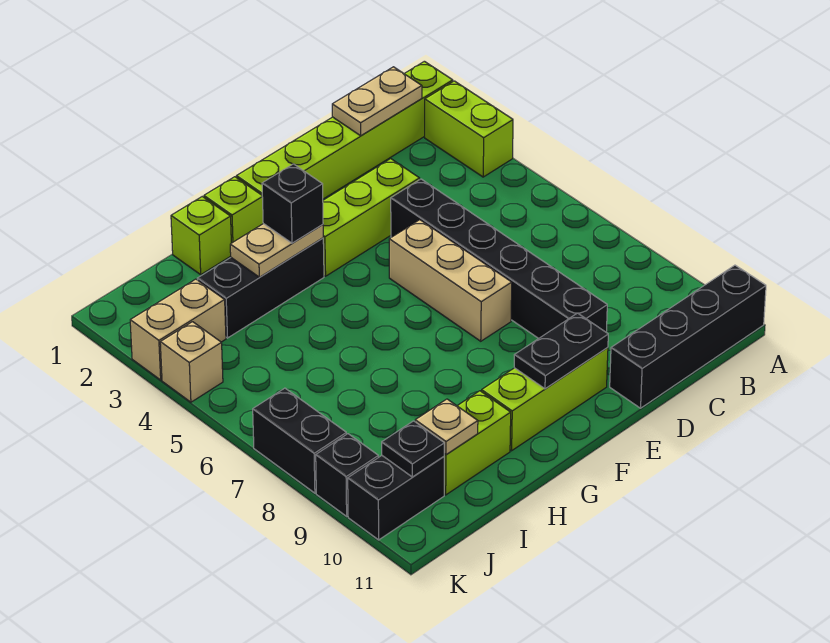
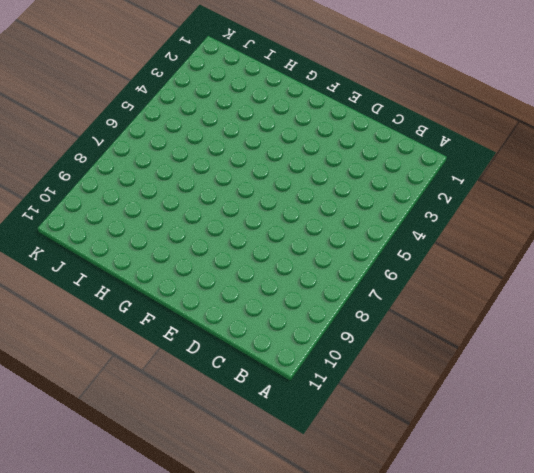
none -> lime 1x6 brick [236,61,453,199]
none -> lime 1x2 brick [425,81,513,177]
none -> black 1x4 brick [610,265,766,408]

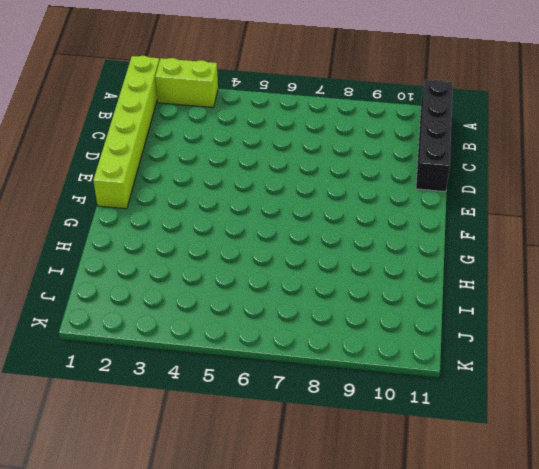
none -> lime 1x3 brick [323,159,420,276]
none -> black 1x6 brick [391,179,607,338]
none -> tan 1x3 brick [389,220,512,341]

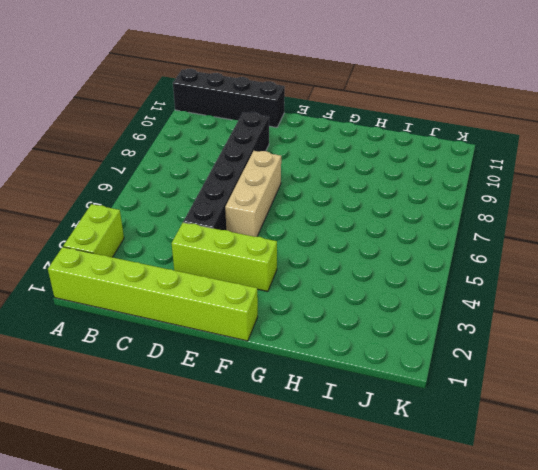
none -> lime 1x3 brick [482,348,608,451]
none -> lime 1x1 brick [204,177,263,243]
none -> black 1x3 brick [197,238,324,338]

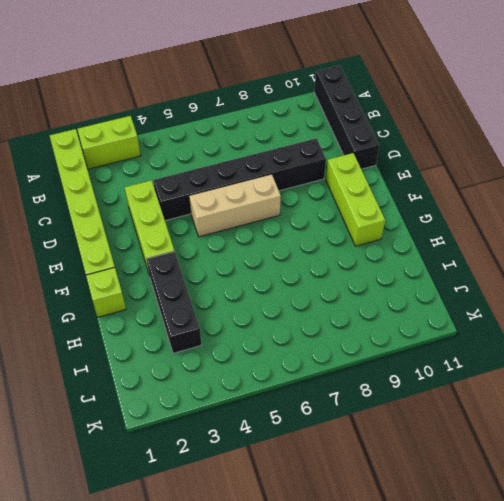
none -> lime 1x1 brick [171,197,231,275]
none -> lime 1x2 brick [444,391,511,495]
none -> tan 1x2 brick [130,279,226,380]

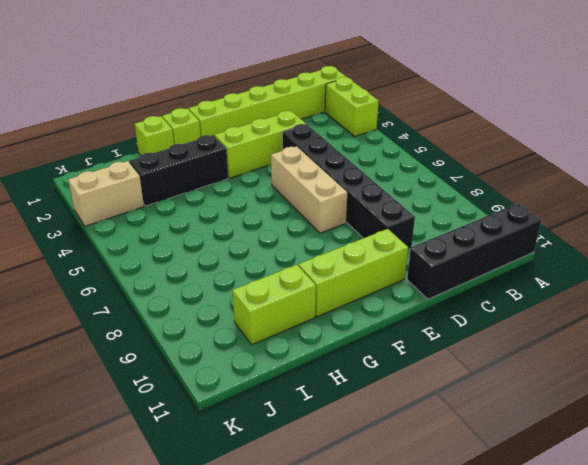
none -> black 1x2 brick [348,456,444,540]
none -> tan 1x1 brick [160,322,223,402]
none -> black 1x2 brick [253,388,346,493]

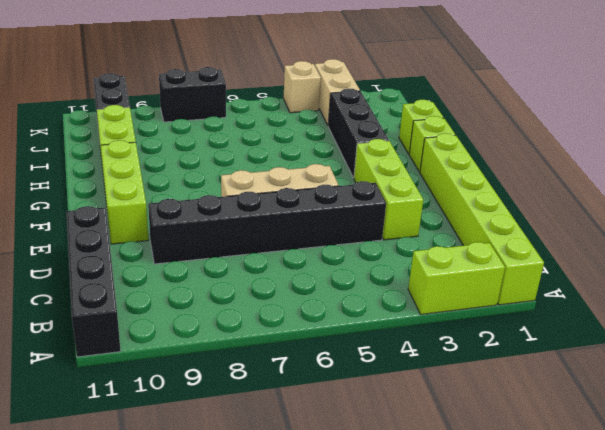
none -> black 1x1 brick [316,434,378,516]
none -> tan 1x2 plate [332,67,422,136]
none -> black 1x2 plate [514,313,608,389]

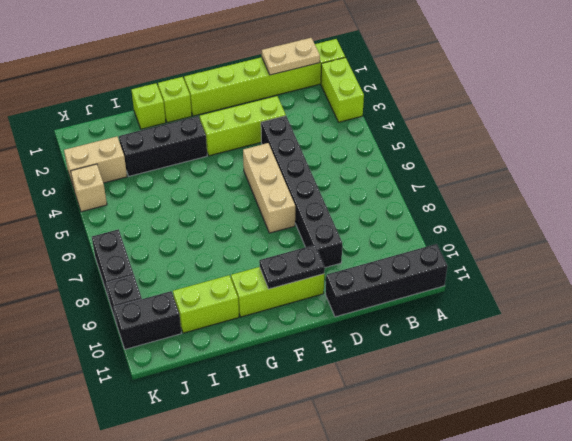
none -> tan 1x2 plate [230,224,323,277]
none -> tan 1x1 plate [415,399,478,455]
none -> black 1x1 plate [382,421,444,477]

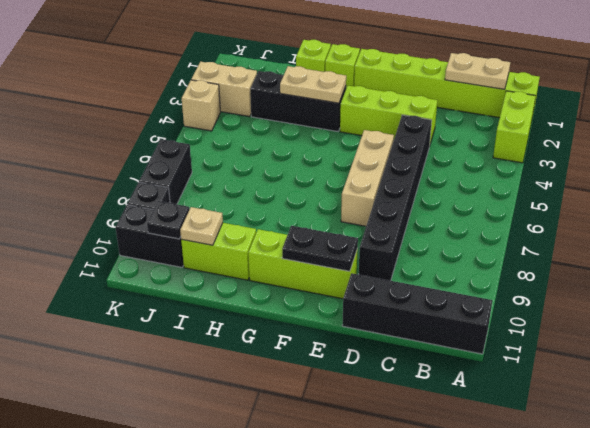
none -> black 1x1 brick [262,164,323,243]

